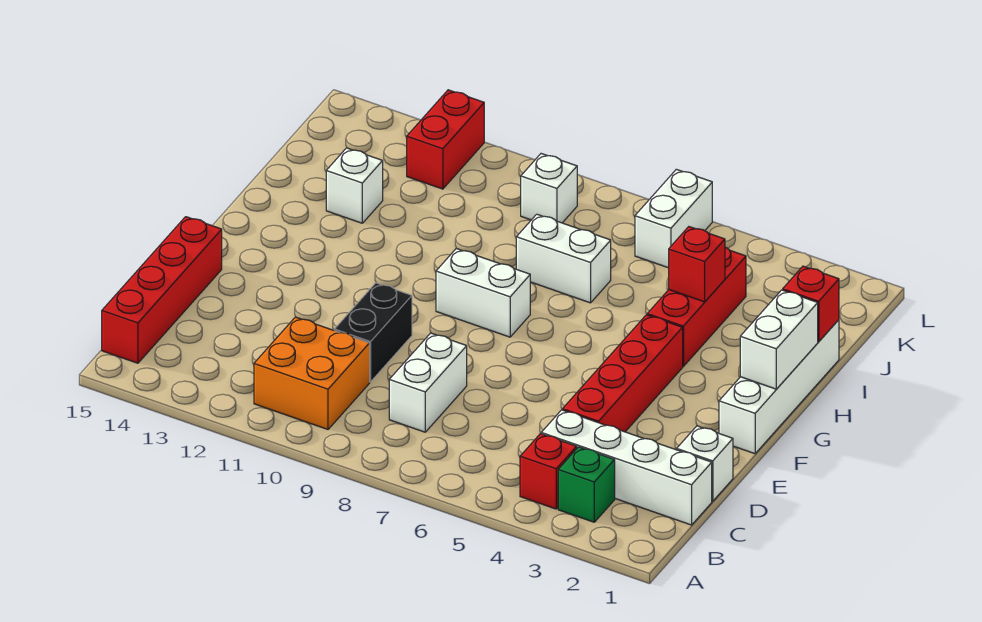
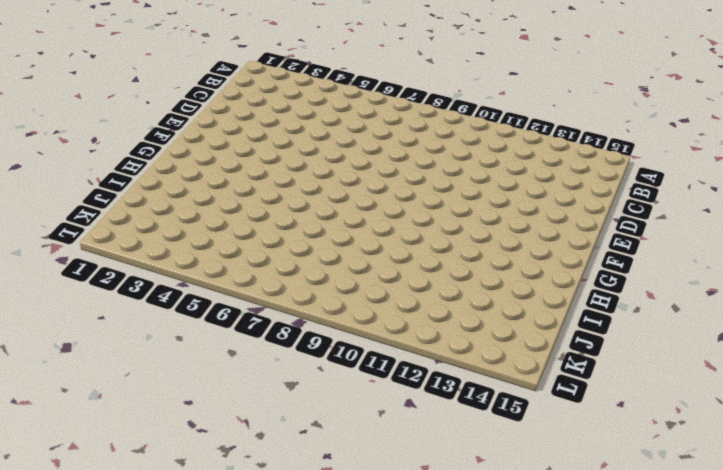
none -> green 1x1 brick [558,447,615,522]
none -> red 1x1 brick [520,434,577,509]
none -> orange 2x2 brick [254,317,370,429]

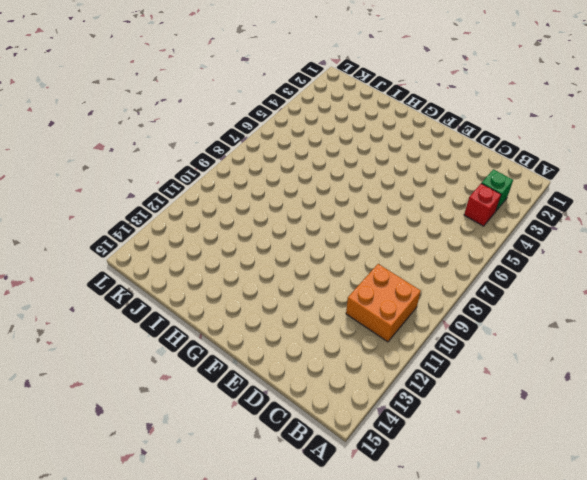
none -> red 1x4 brick [102,217,222,363]
none -> white 1x4 brick [541,410,712,525]
none -> white 1x2 brick [389,333,467,432]

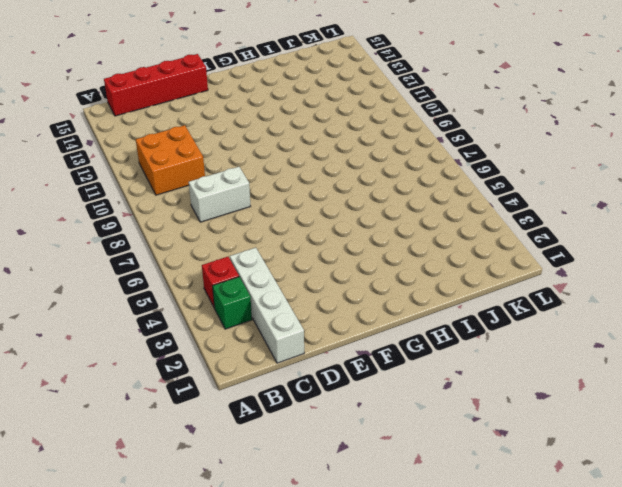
none -> white 1x1 brick [677,426,733,501]
none -> red 1x4 brick [563,315,683,432]
none -> black 1x2 brick [334,283,412,382]

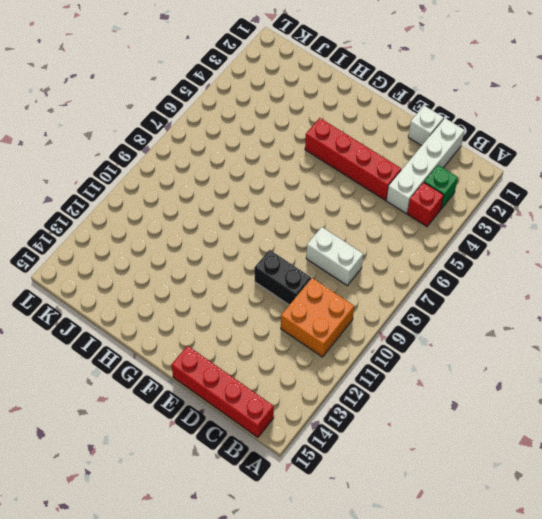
none -> white 1x4 brick [719,320,839,454]
none -> white 1x2 brick [436,248,530,337]
none -> red 1x3 brick [647,247,746,366]

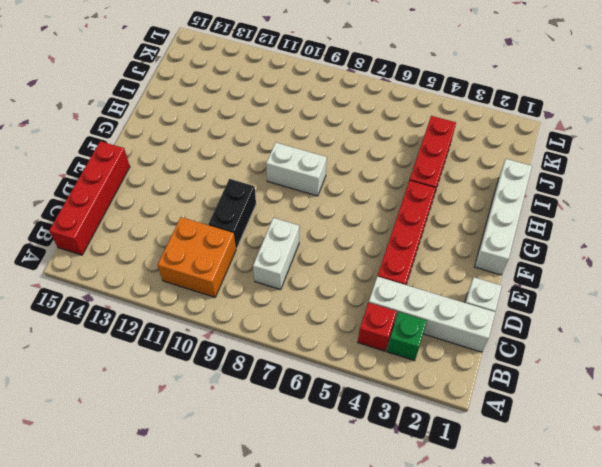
none -> white 1x2 brick [516,214,611,303]
none -> white 1x1 brick [326,148,383,223]
none -> white 1x2 brick [635,169,712,268]

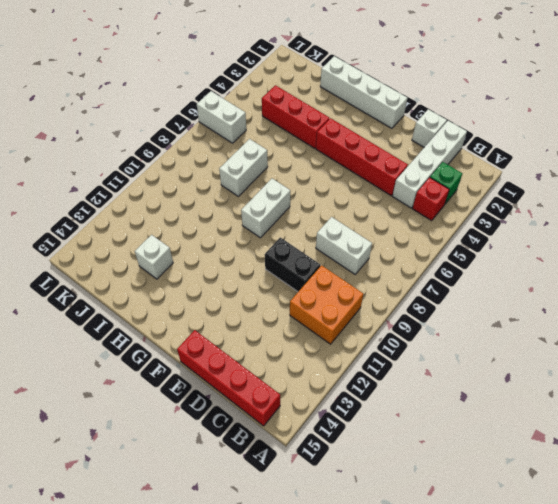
none -> white 1x1 brick [521,154,577,223]
none -> red 1x2 brick [407,90,484,189]
none -> white 1x2 brick [740,290,818,389]

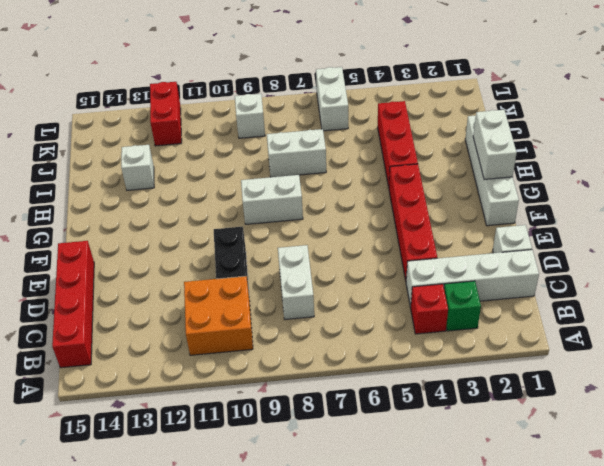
none -> red 1x1 brick [783,266,839,342]
none -> red 1x1 brick [669,227,725,302]

